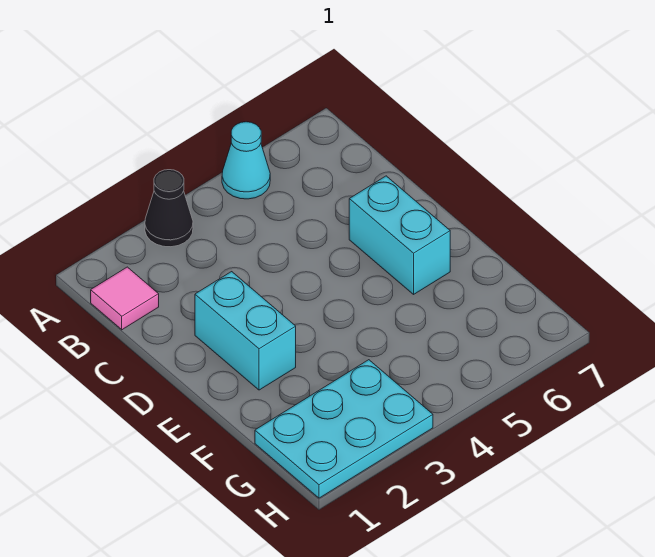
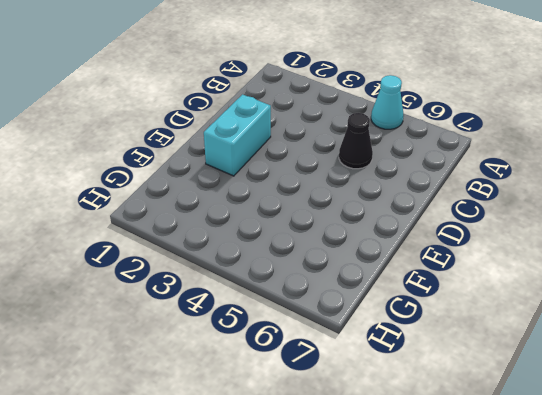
black 1x1 cone [339,113,373,169] -> black 1x1 cone moved to [145,170,193,247]
none -> pink 1x1 tile [91,267,159,330]
none -> cyan 1x2 brick [349,176,450,294]

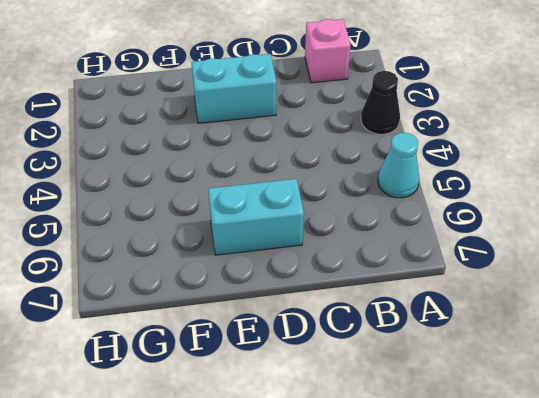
pink 1x1 brick [305,19,351,83] -> pink 1x1 tile [91,267,159,330]
none -> cyan 2x3 plate [255,360,433,498]

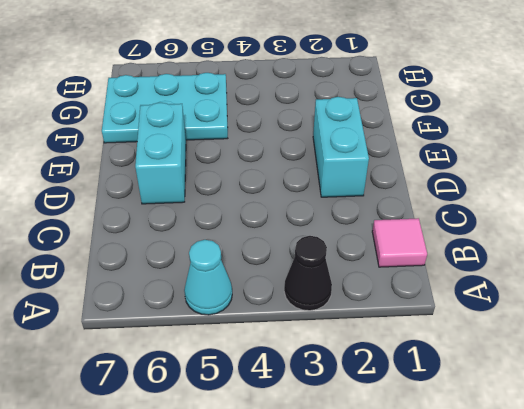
cyan 2x3 plate [102,73,228,143] -> cyan 2x3 plate moved to [255,360,433,498]

